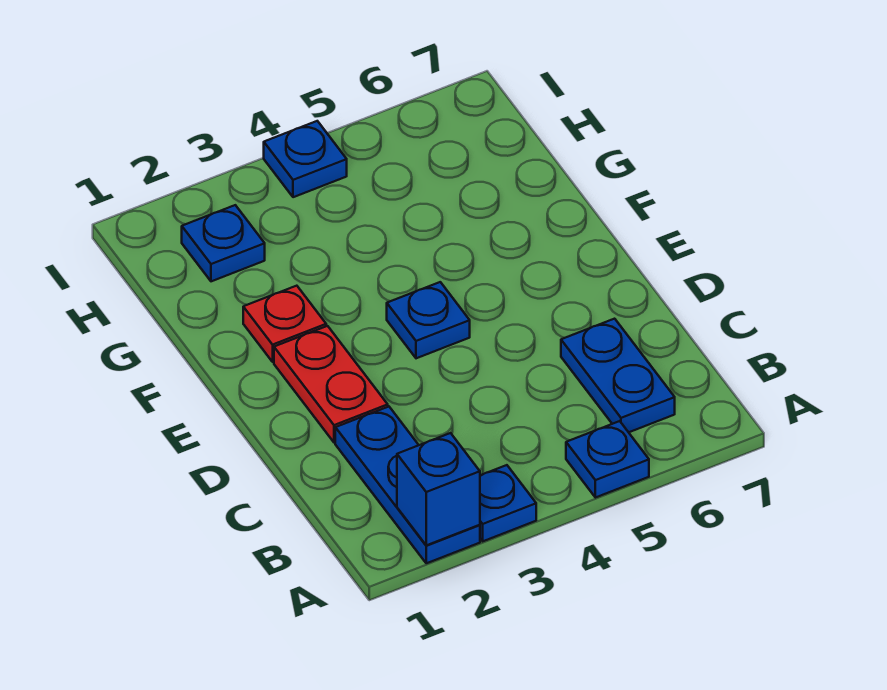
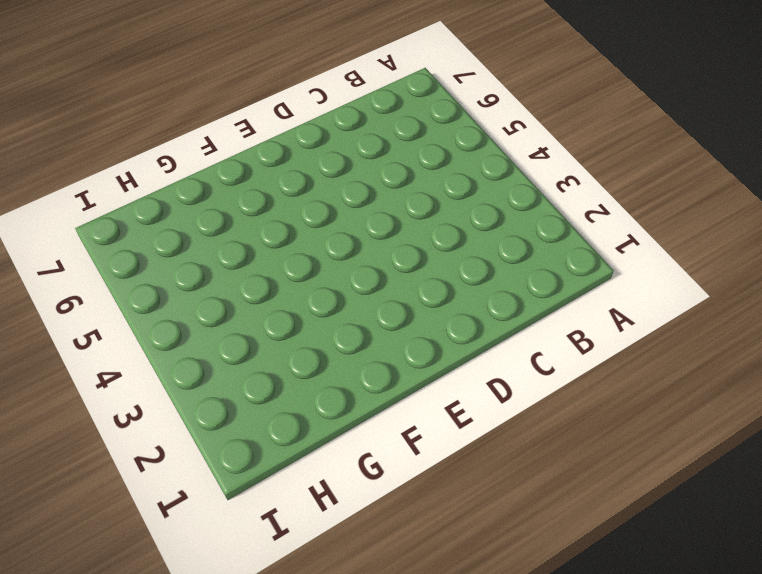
none -> blue 1x3 plate [335,407,480,563]
none -> blue 1x1 plate [480,465,536,541]

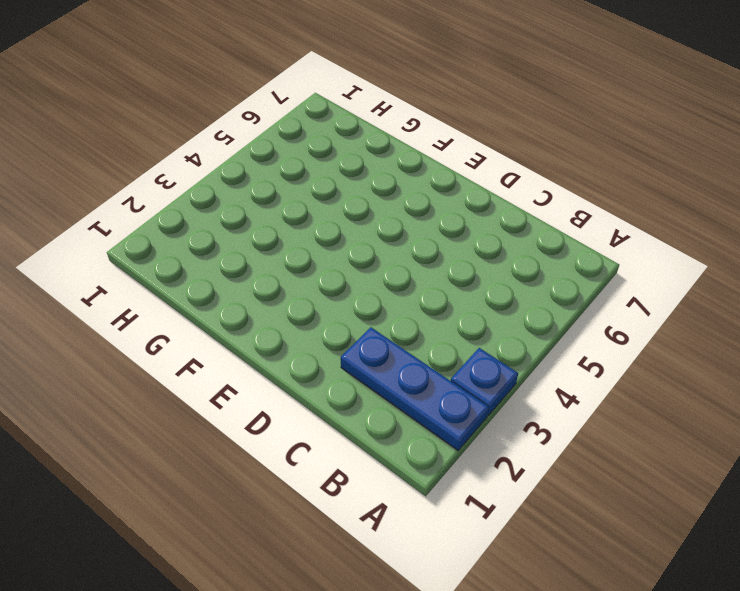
none -> blue 1x1 plate [566,421,649,498]
none -> blue 1x2 plate [561,319,675,432]

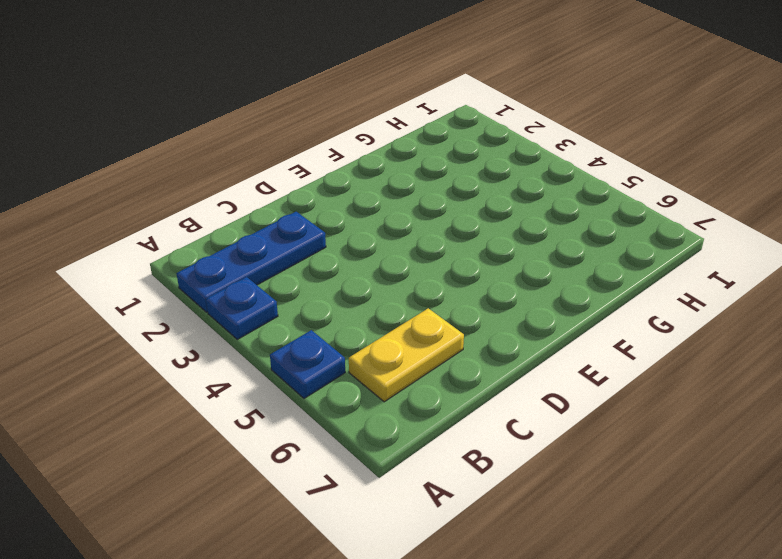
yellow 1x2 plate [349,308,464,402] -> blue 1x2 plate [561,319,675,432]
none -> red 1x2 plate [274,326,388,443]
none -> blue 1x1 plate [387,282,470,358]

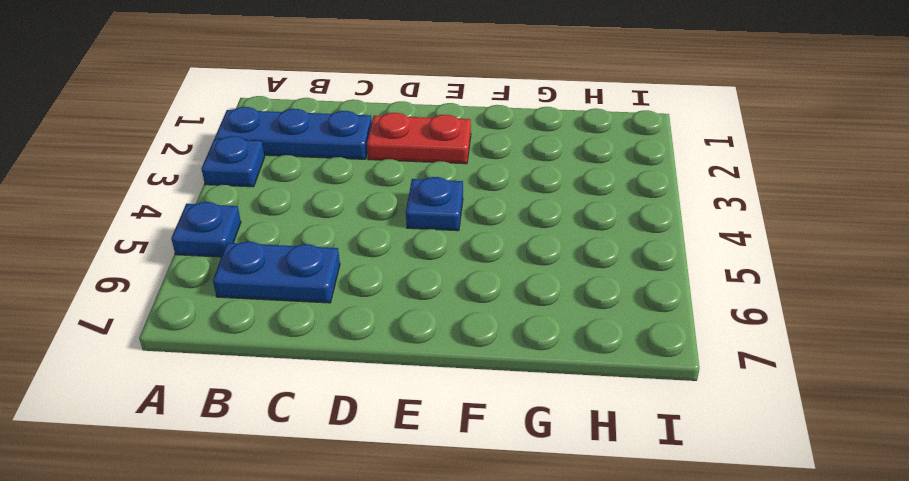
none -> red 1x1 plate [243,286,326,362]
none -> blue 1x1 plate [182,205,265,281]

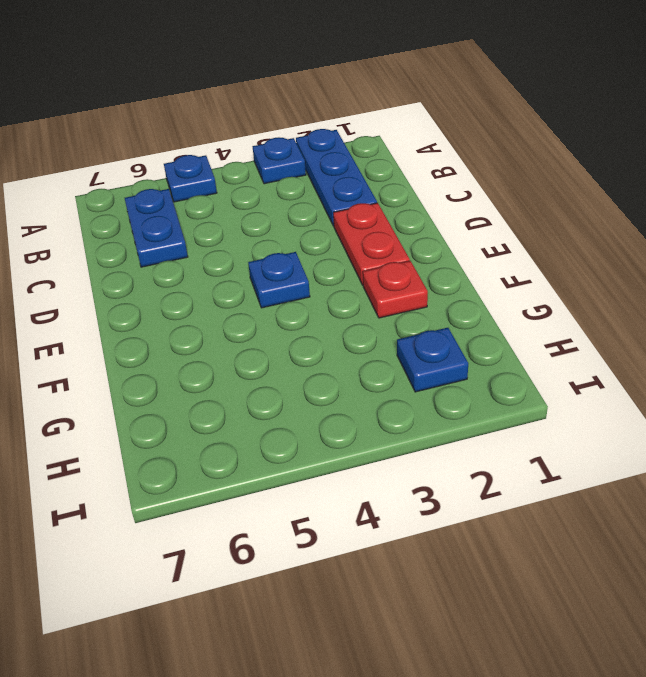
none -> blue 1x1 plate [264,121,347,197]
none -> blue 1x1 brick [397,433,480,545]

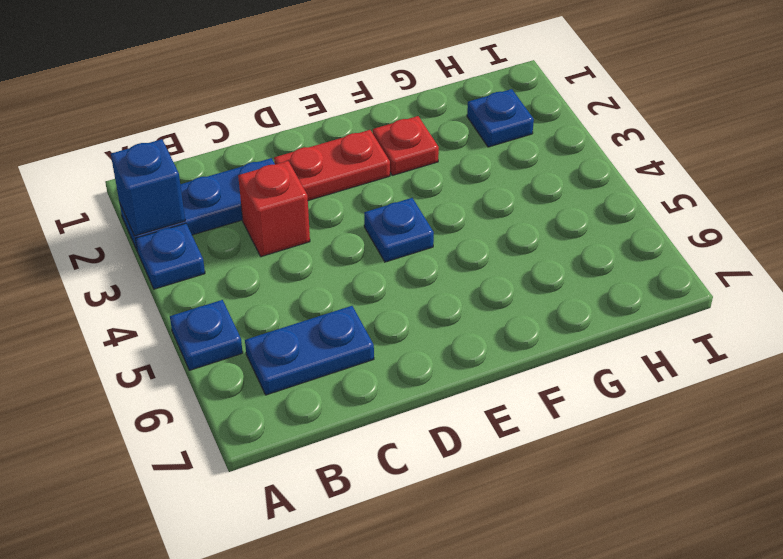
red 1x1 brick [238,161,310,257] -> none
none -> blue 1x1 plate [264,121,347,197]

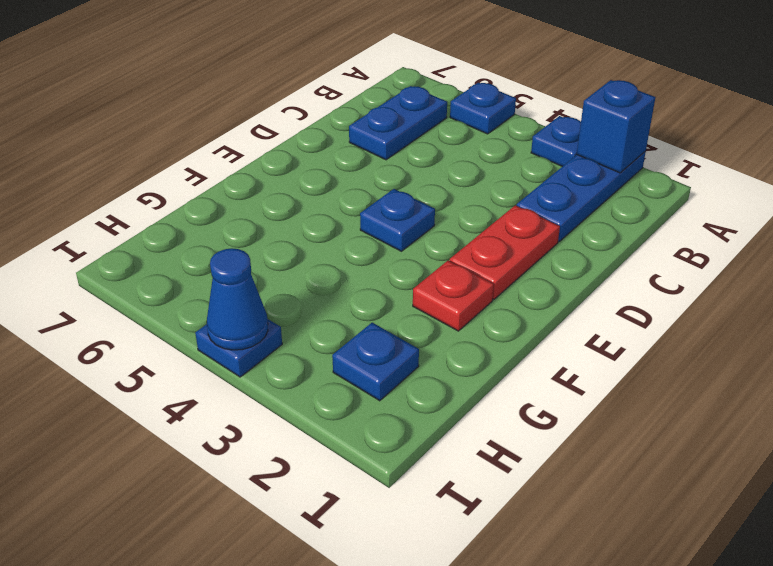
blue 1x1 cone [207,248,268,350] -> none

